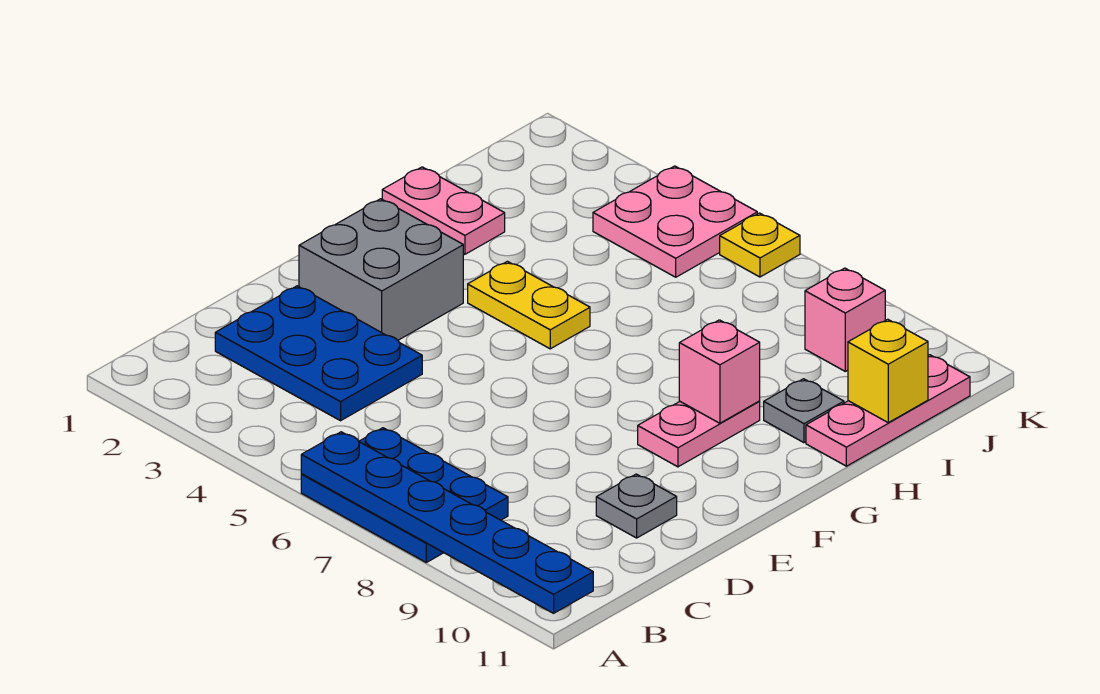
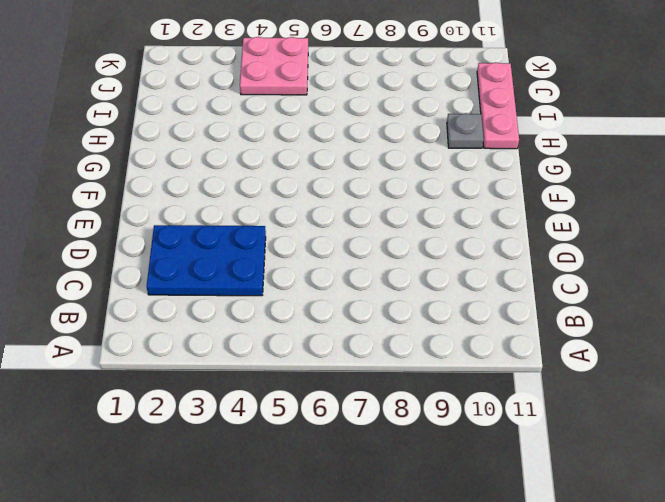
none -> blue 2x3 plate [301,428,508,562]
none -> grey 1x1 plate [596,474,677,538]
none -> grey 2x2 brick [299,199,463,340]

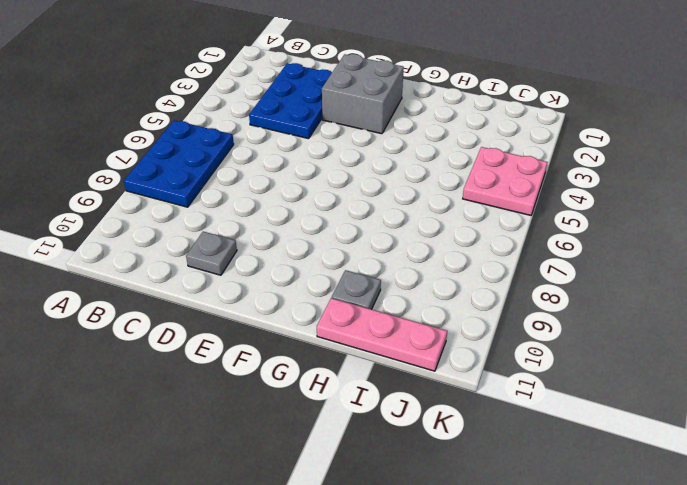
none -> pink 1x2 plate [638,401,760,467]
none -> yellow 1x2 plate [468,261,590,349]
none -> pink 1x2 plate [382,167,505,254]

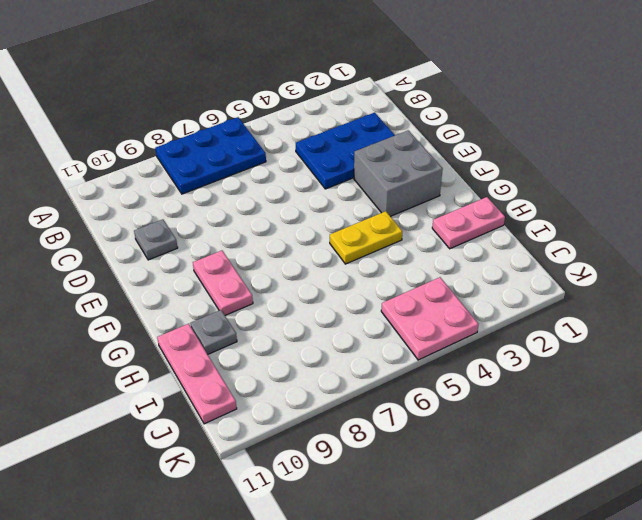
none -> pink 1x1 brick [805,268,885,371]
none -> yellow 1x1 plate [720,213,800,277]
none -> blue 1x6 plate [301,432,593,613]

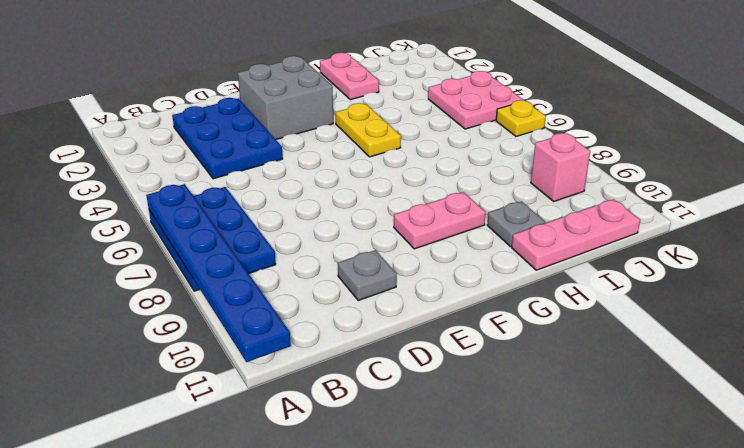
none -> pink 1x1 brick [679,320,760,423]
none -> yellow 1x1 brick [848,319,928,423]

